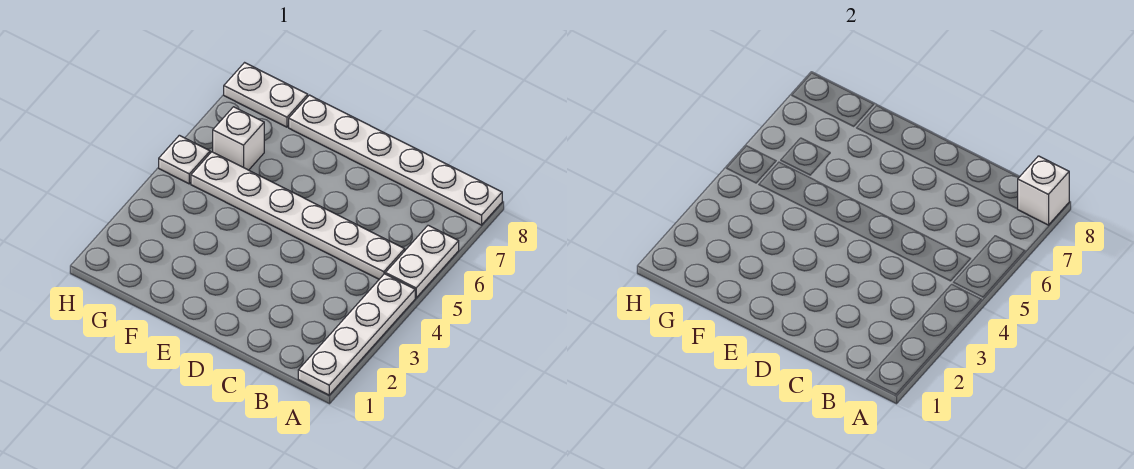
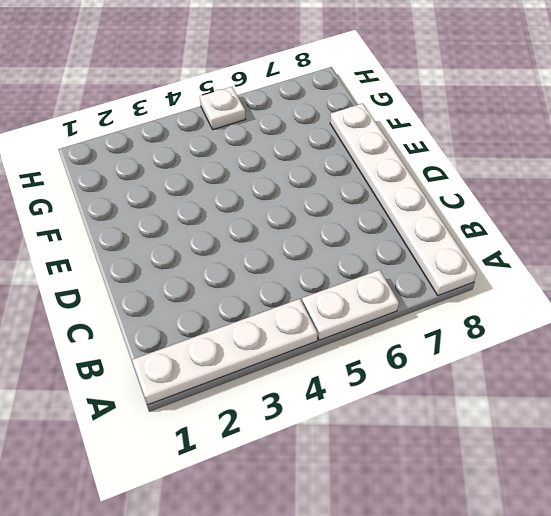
none -> white 1x6 plate [191,152,405,279]
none -> white 1x1 brick [213,107,264,170]

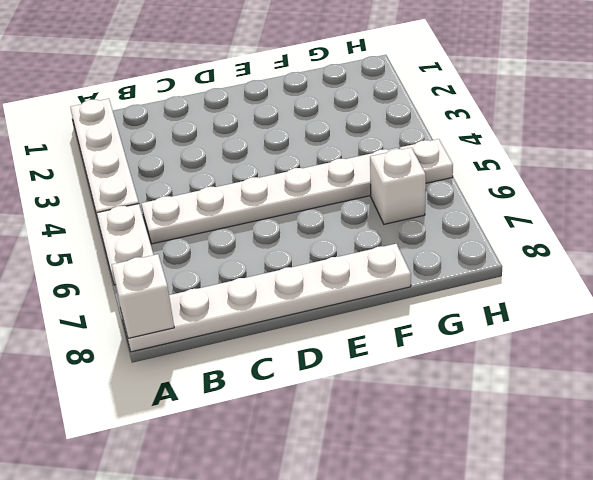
none -> white 1x2 plate [224,63,308,127]

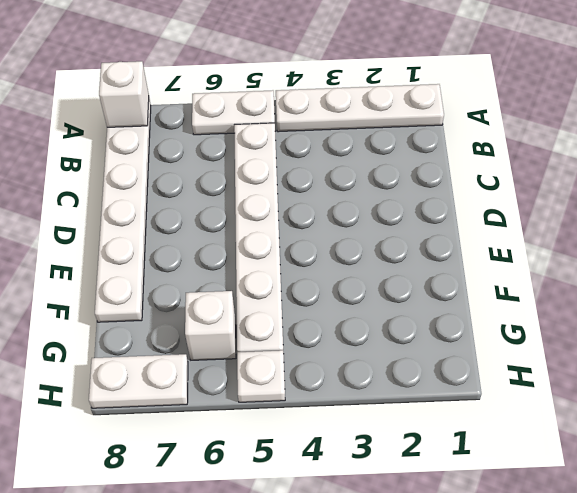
white 1x2 plate [89,354,188,408] -> white 1x2 plate turned to [224,63,308,127]

